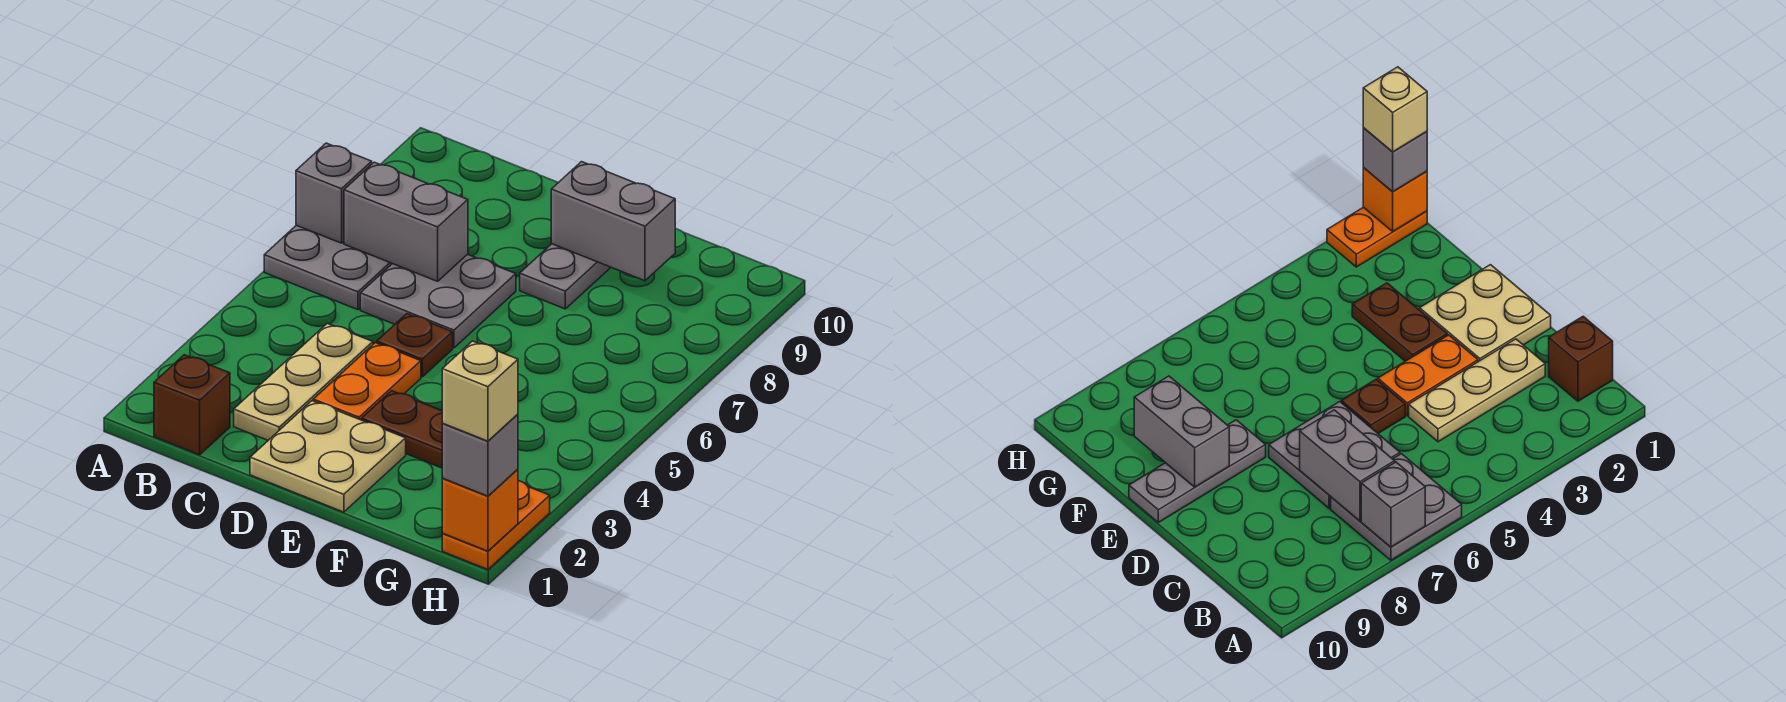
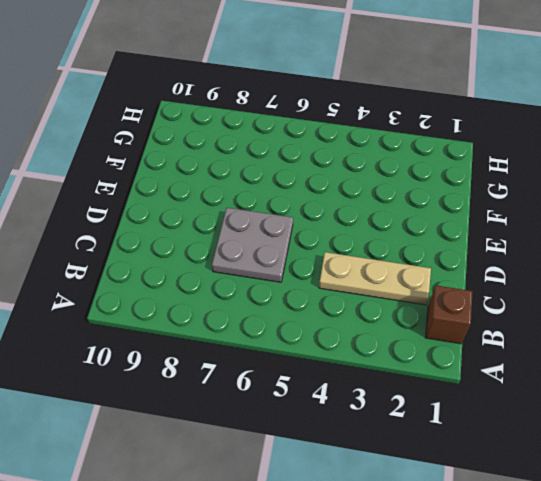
none -> grey 2x2 plate [264,225,392,310]
none -> tan 2x2 plate [250,401,406,512]
none -> orange 1x2 plate [313,343,421,420]

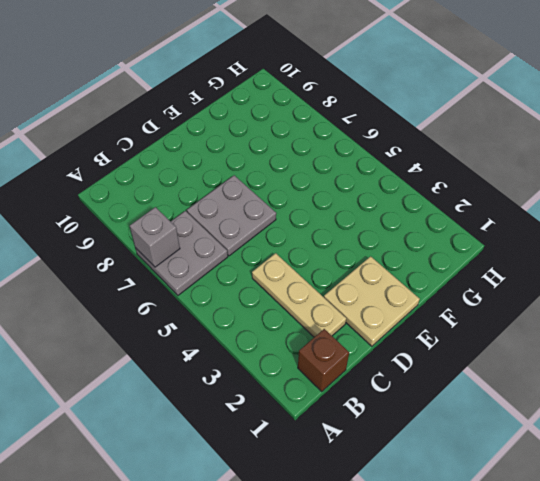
none -> orange 1x2 plate [313,343,421,420]
none -> brown 1x1 plate [377,314,453,377]
none -> brown 1x2 plate [361,391,442,468]

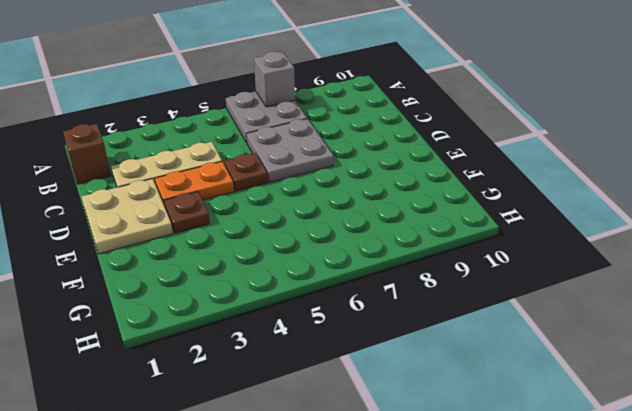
brown 1x1 plate [164,191,210,233] -> brown 1x2 plate [361,391,442,468]
none -> grey 1x3 plate [520,244,611,309]
none -> orange 1x2 plate [442,481,550,569]
none -> grey 1x2 brick [344,162,468,281]

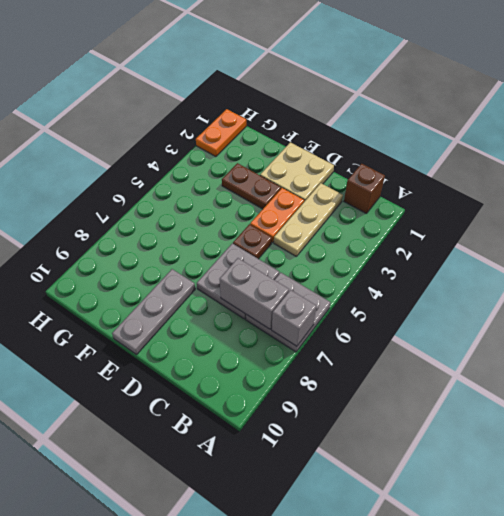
none -> grey 1x2 brick [551,162,675,281]
none -> orange 1x1 brick [442,469,518,551]
none -> grey 1x1 brick [442,414,518,496]

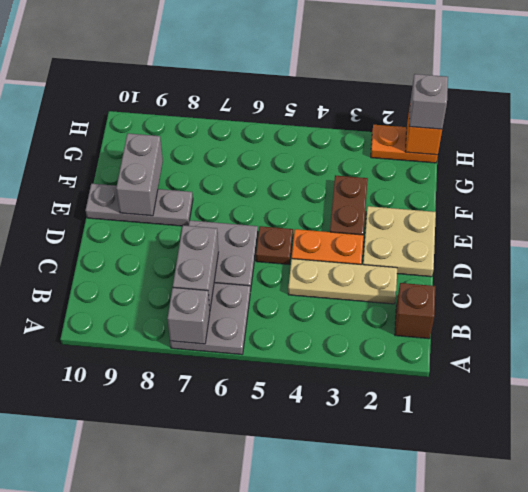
none -> tan 1x1 brick [442,341,518,441]

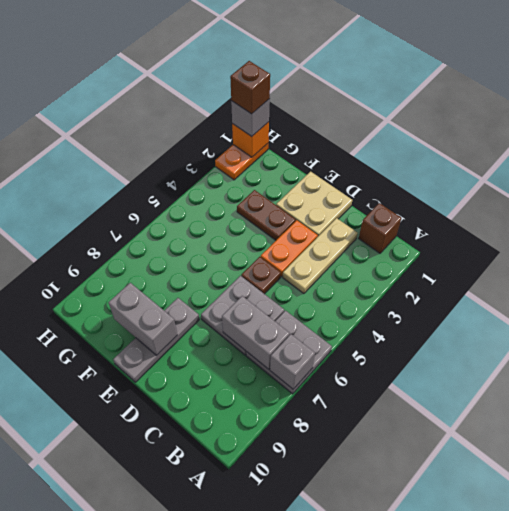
brown 1x1 brick [230,61,270,114] -> tan 1x1 brick [442,341,518,441]

